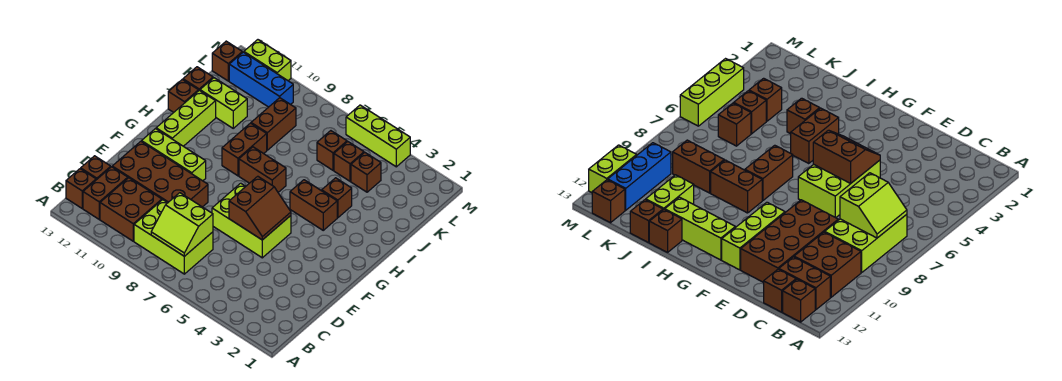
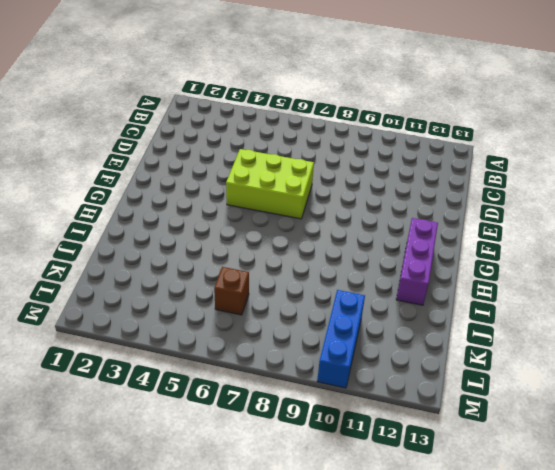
purple 1x3 brick [396,218,438,305] -> lime 1x3 brick [156,90,216,146]
blue 1x3 brick [317,290,365,388] -> blue 1x3 brick turned to [229,52,293,107]
none -> lime 2x3 brick [134,200,213,274]
none -> brown 2x2 brick [100,178,162,241]
none -> brown 1x2 brick [83,167,128,219]

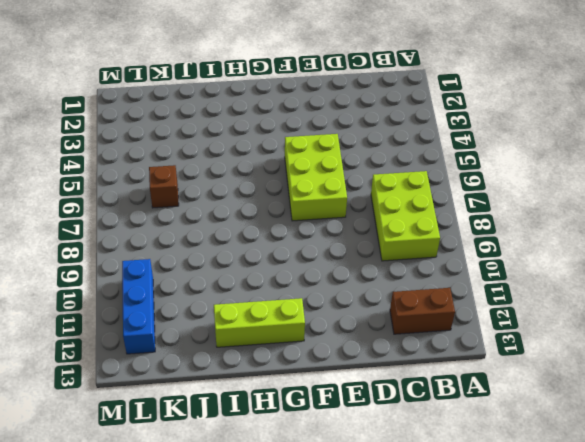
none -> brown 2x2 brick [100,178,162,241]
none -> brown 1x1 brick [66,169,96,208]
none -> brown 1x1 brick [81,156,111,180]

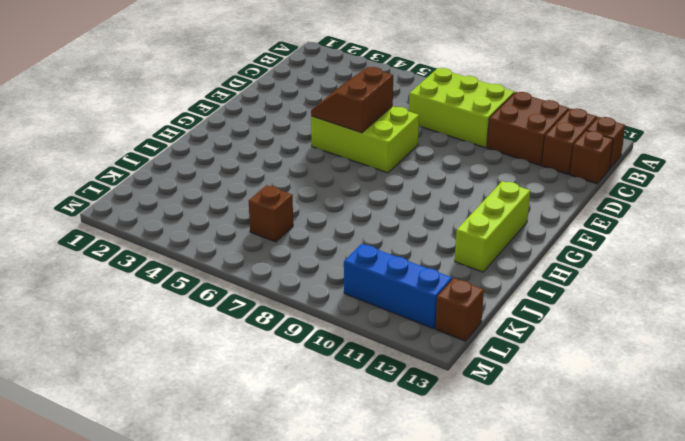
none -> brown 2x4 brick [112,141,208,207]
none -> lime 1x3 brick [142,129,206,181]
none -> brown 1x2 brick [290,180,337,230]

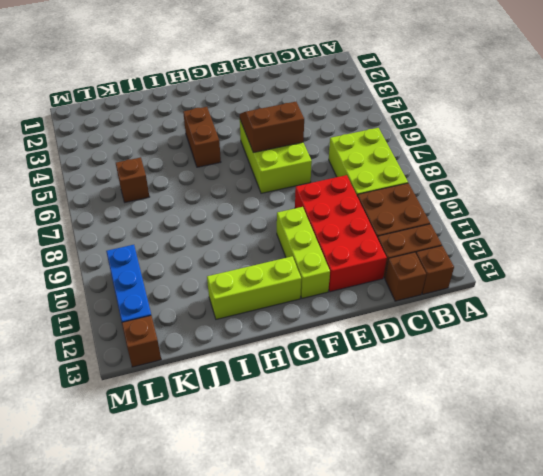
red 2x4 brick [295,175,387,292] -> brown 2x4 brick [112,141,208,207]
none -> brown 1x2 brick [239,147,286,192]
none -> brown 1x2 brick [222,123,267,176]
none -> brown 1x1 brick [322,178,352,218]

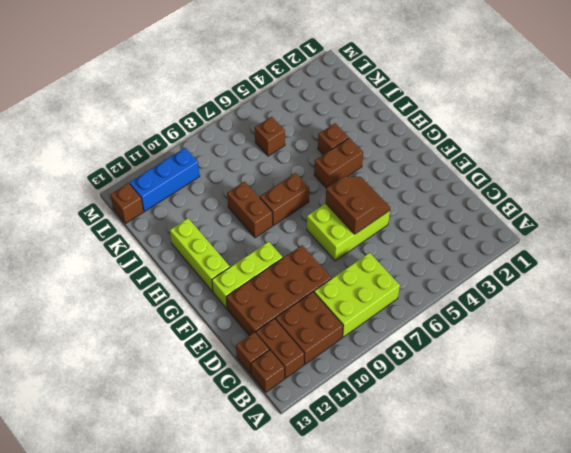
none -> brown 1x1 brick [168,79,199,112]
none -> brown 1x2 brick [251,98,296,150]
none -> lime 1x2 brick [200,78,247,128]

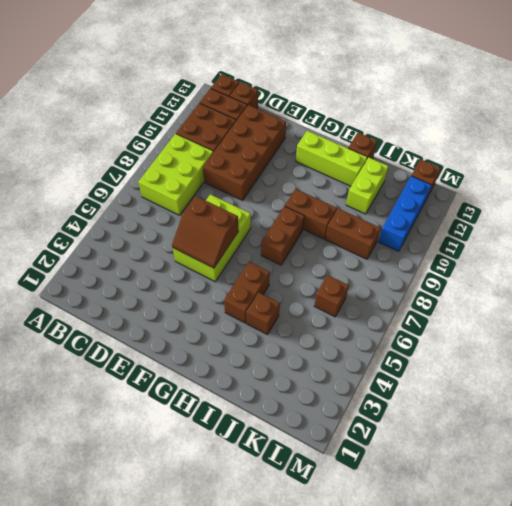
none -> lime 1x3 brick [142,129,206,181]
none -> brown 1x1 brick [183,67,213,90]
none -> brown 1x1 brick [351,153,381,192]

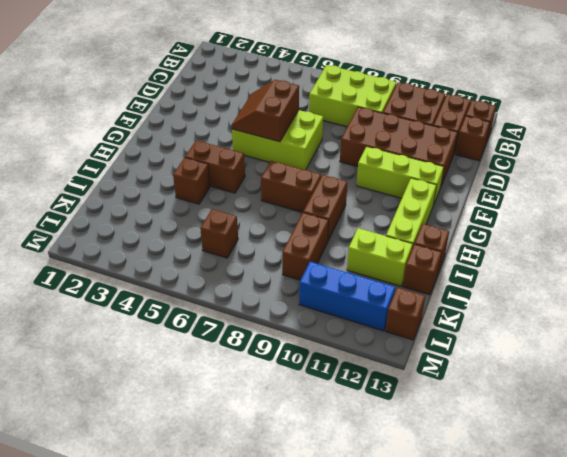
none -> brown 1x1 brick [351,153,381,192]
none -> brown 1x1 brick [334,142,364,181]
none -> lime 1x3 brick [346,105,410,167]

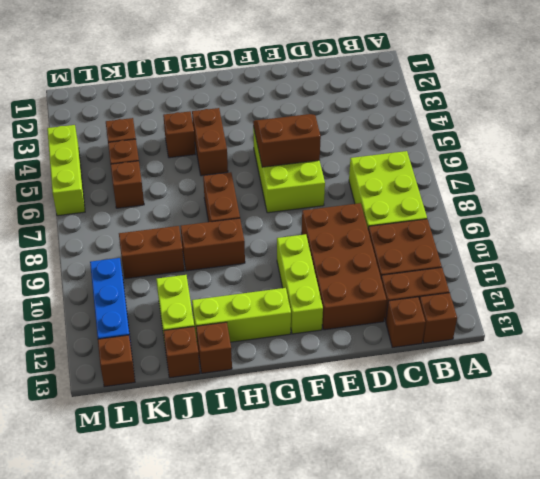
none -> lime 1x2 brick [244,40,291,81]
none -> lime 2x2 slope [151,193,213,256]

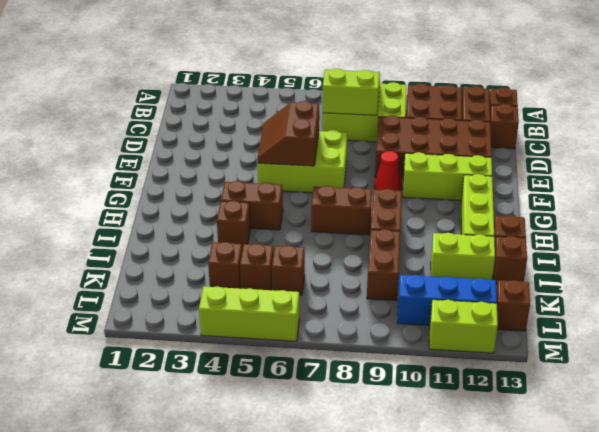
red 1x1 cone [374,151,402,191] -> none

